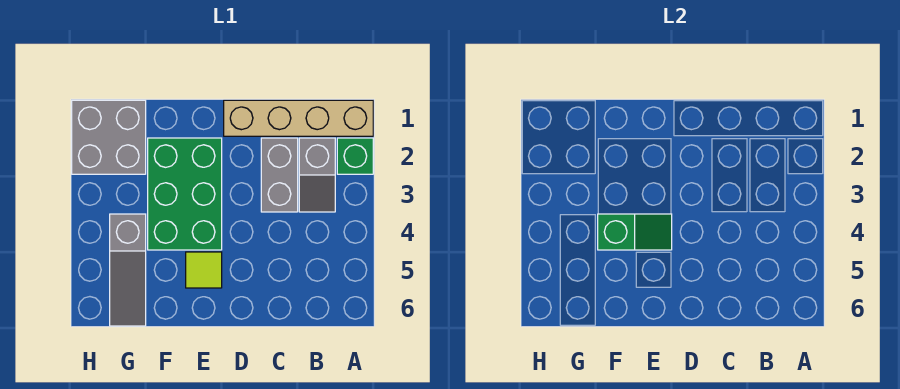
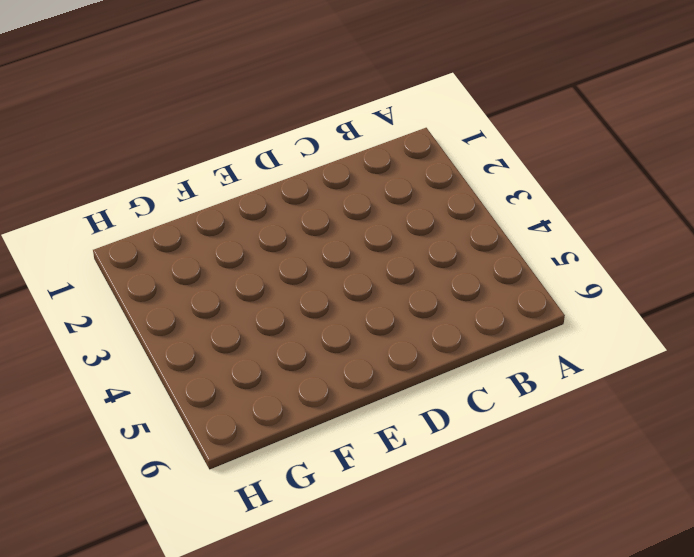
none -> tan 1x4 brick [224,100,373,136]
none -> green 1x1 brick [337,138,373,174]

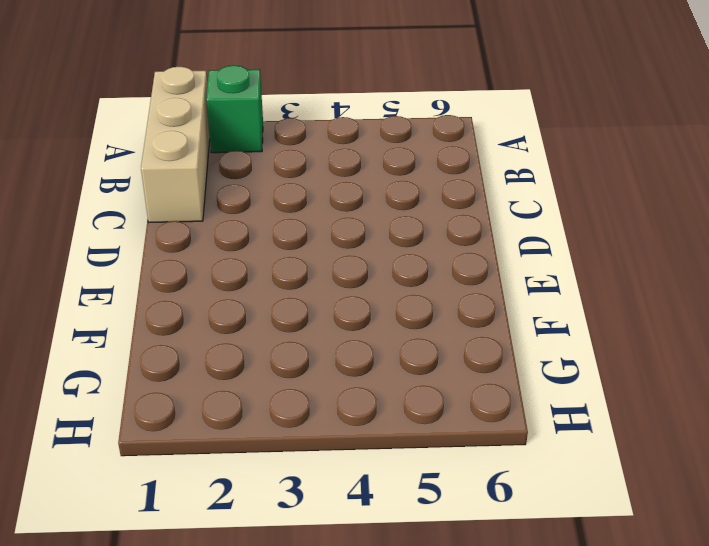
tan 1x3 brick [141,67,210,222] -> tan 1x4 brick [224,100,373,136]
none -> grey 1x2 slope [299,138,335,212]
none -> grey 1x2 brick [261,138,298,212]

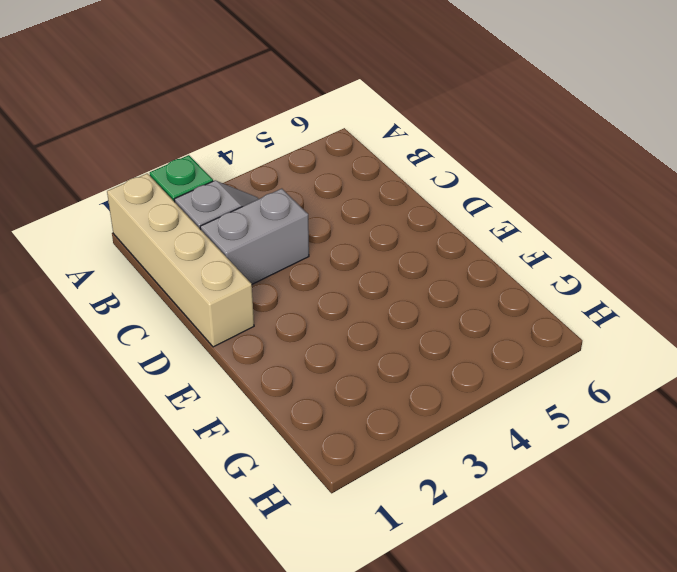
none -> green 2x3 brick [148,138,222,250]
none -> lime 1x1 tile [186,252,222,288]

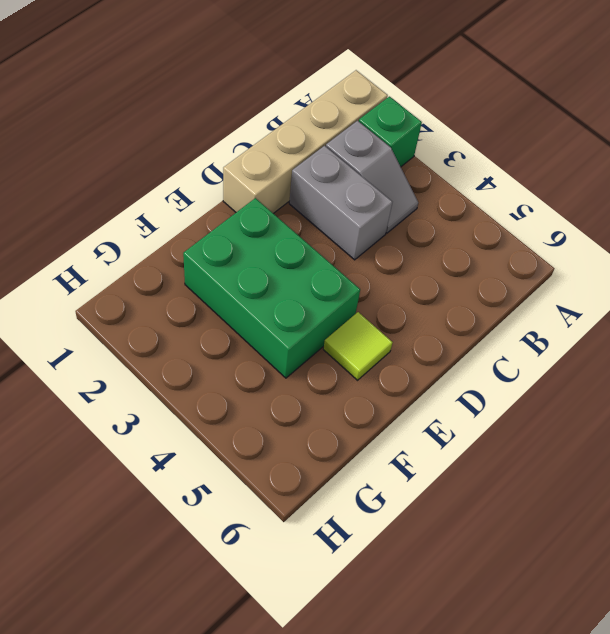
none -> grey 2x2 brick [72,100,146,174]
none -> grey 1x3 slope [110,214,146,326]

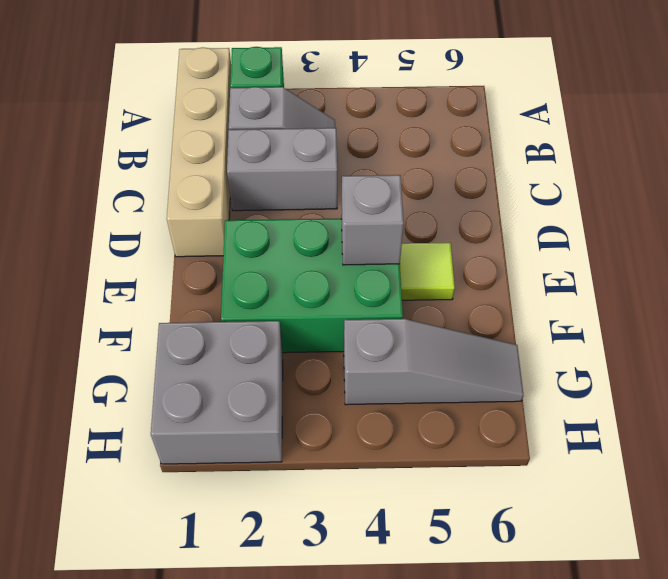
grey 1x1 brick [341,175,404,265] -> green 1x2 slope [598,214,672,250]

